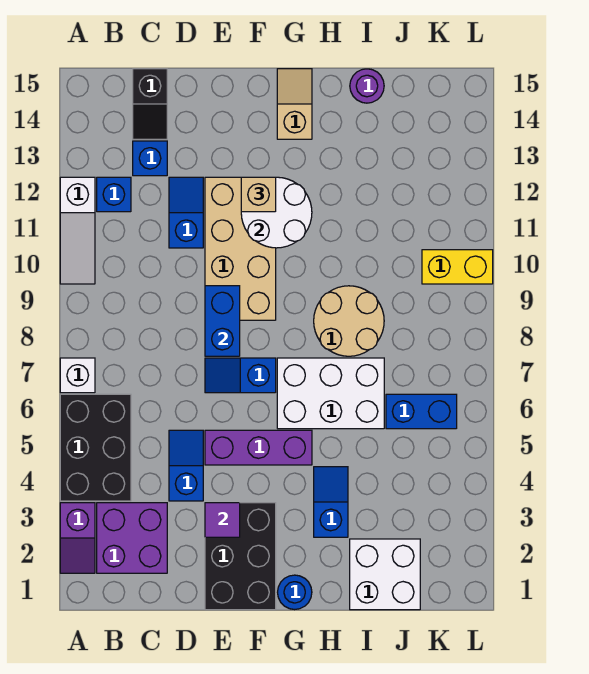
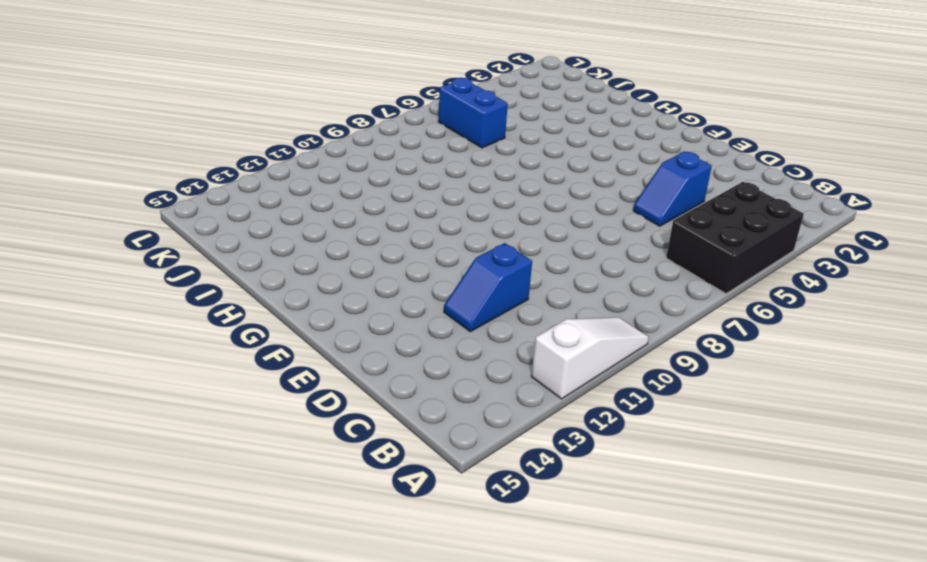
none -> purple 1x2 slope [60,503,95,573]
none -> white 1x1 brick [60,358,95,393]
none -> purple 2x2 brick [97,503,167,573]

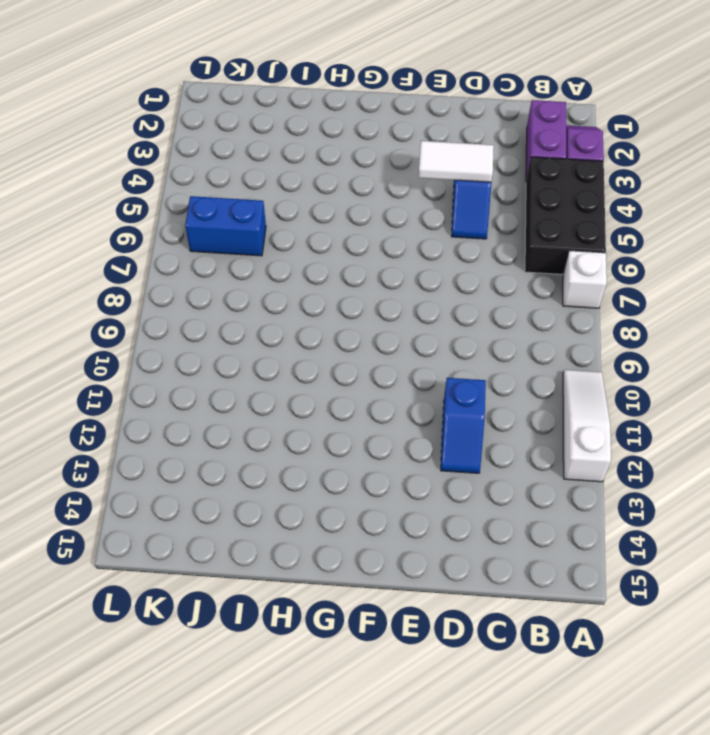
purple 1x2 brick [526,100,566,181] -> purple 2x2 brick [97,503,167,573]
white 1x2 tile [418,141,494,182] -> none
none -> blue 1x1 brick [97,177,131,212]
none -> blue 1x1 brick [133,141,167,176]
none -> black 1x2 slope [133,69,167,139]

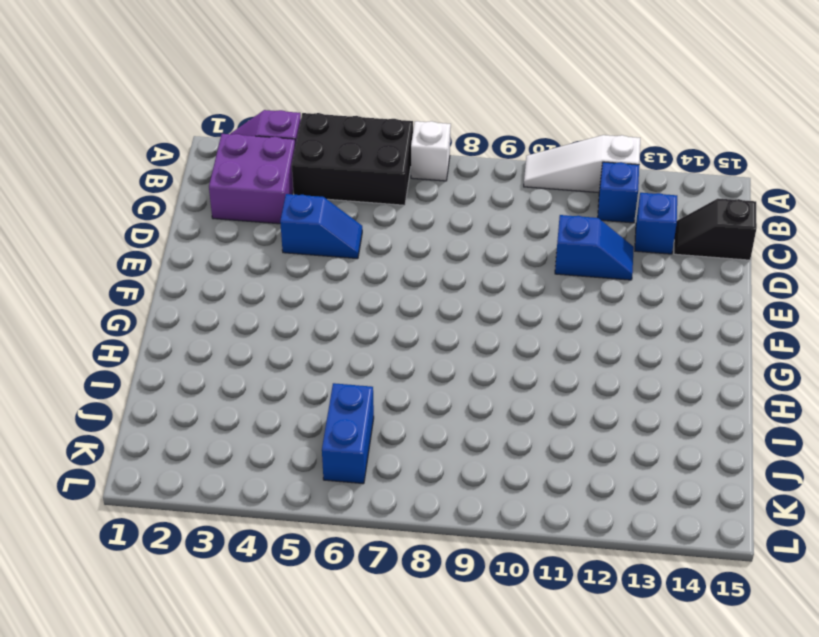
none -> black 2x3 brick [205,503,276,610]
none -> purple 1x3 brick [205,430,312,465]
none -> blue 1x2 slope [205,358,276,393]

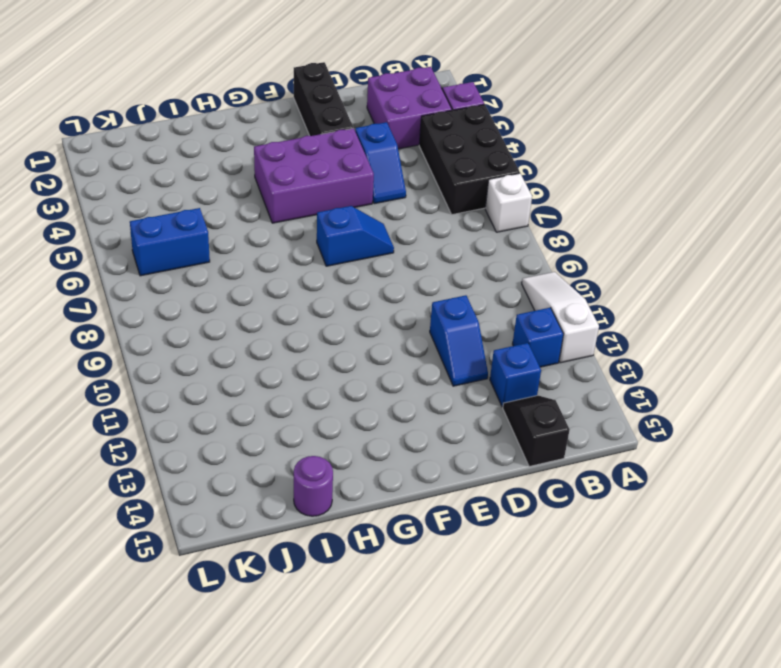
black 1x3 brick [294,62,353,136] -> black 2x3 brick [205,503,276,610]
purple 2x3 brick [254,128,374,223] -> purple 1x3 brick [205,430,312,465]
none -> tan 2x4 brick [205,177,276,320]
none -> blue 1x1 round brick [277,575,312,610]
none -> white 2x3 brick [277,358,384,429]

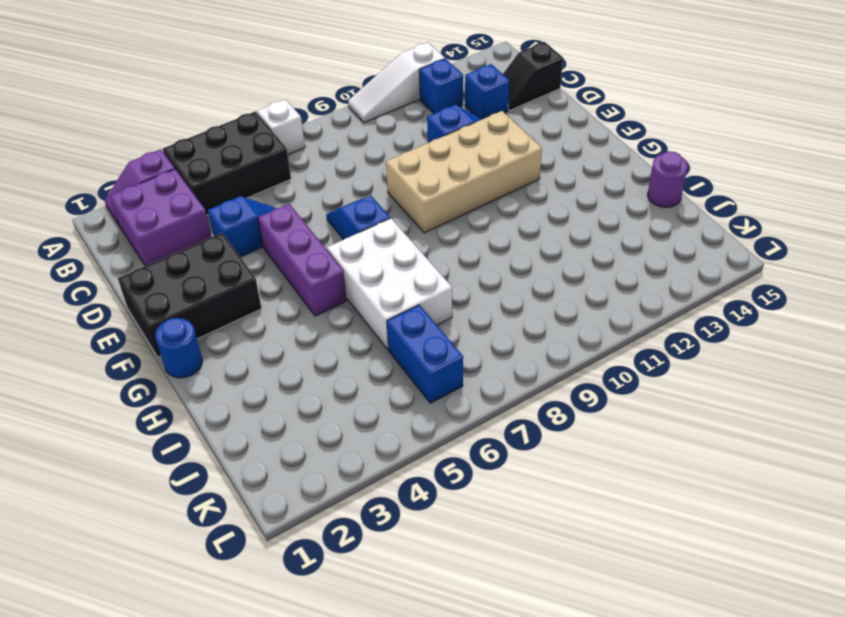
none -> tan 1x2 slope [277,69,312,139]
none -> blue 1x2 slope [314,467,348,537]
none -> tan 2x2 round brick [314,286,384,356]

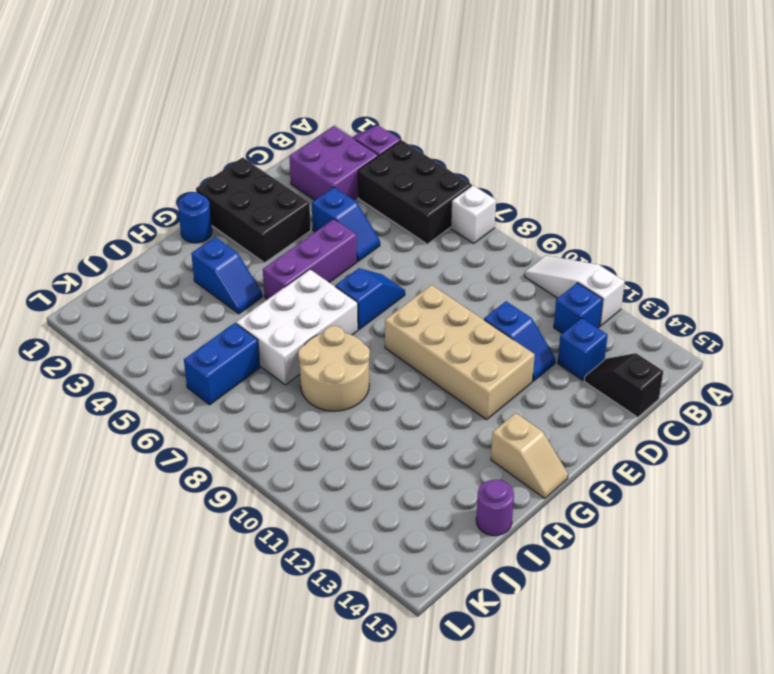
none -> white 2x2 brick [350,539,420,610]
none -> yellow 1x2 brick [422,250,493,284]
none -> purple 1x1 tile [205,503,240,537]

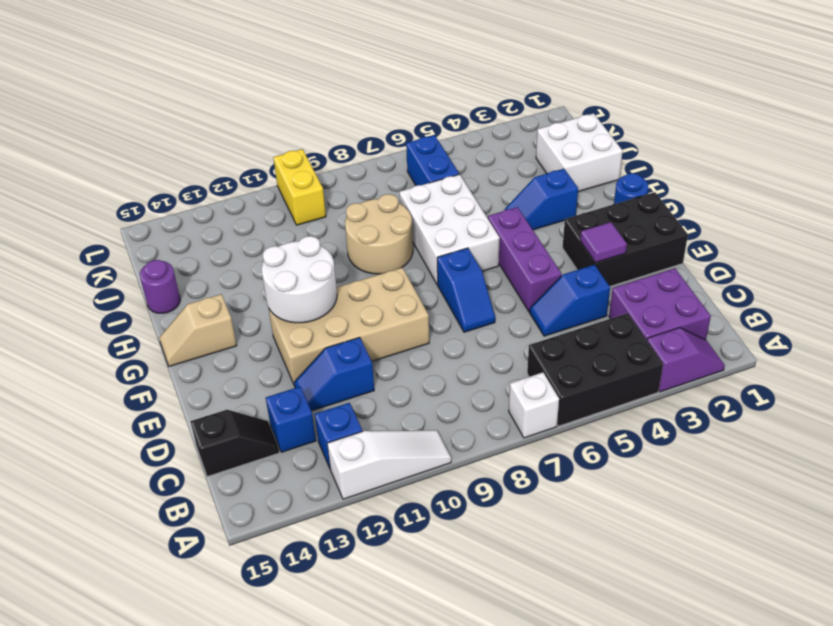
none -> blue 1x2 brick [205,286,240,356]
none -> tan 1x1 brick [241,177,276,212]

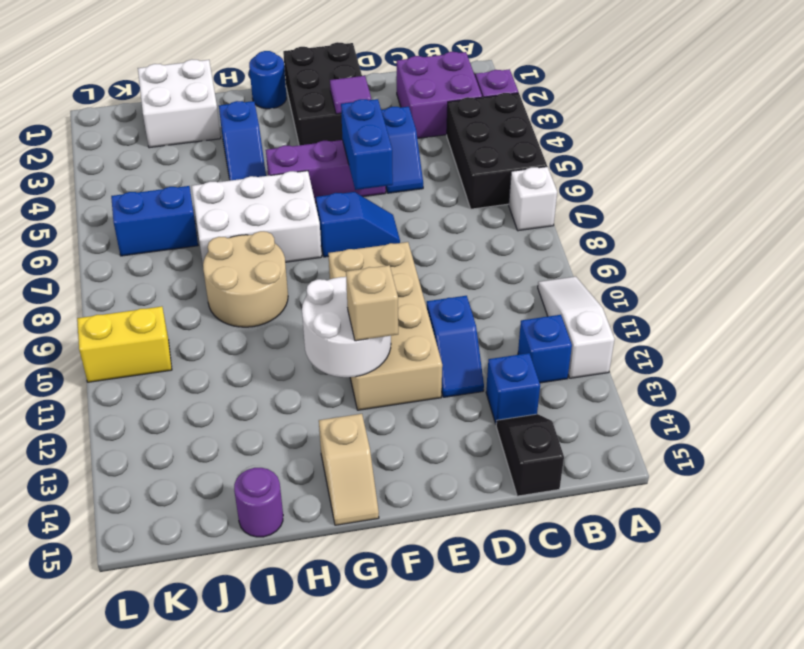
blue 1x2 brick [341,99,393,190] -> blue 1x2 brick moved to [205,286,240,356]

